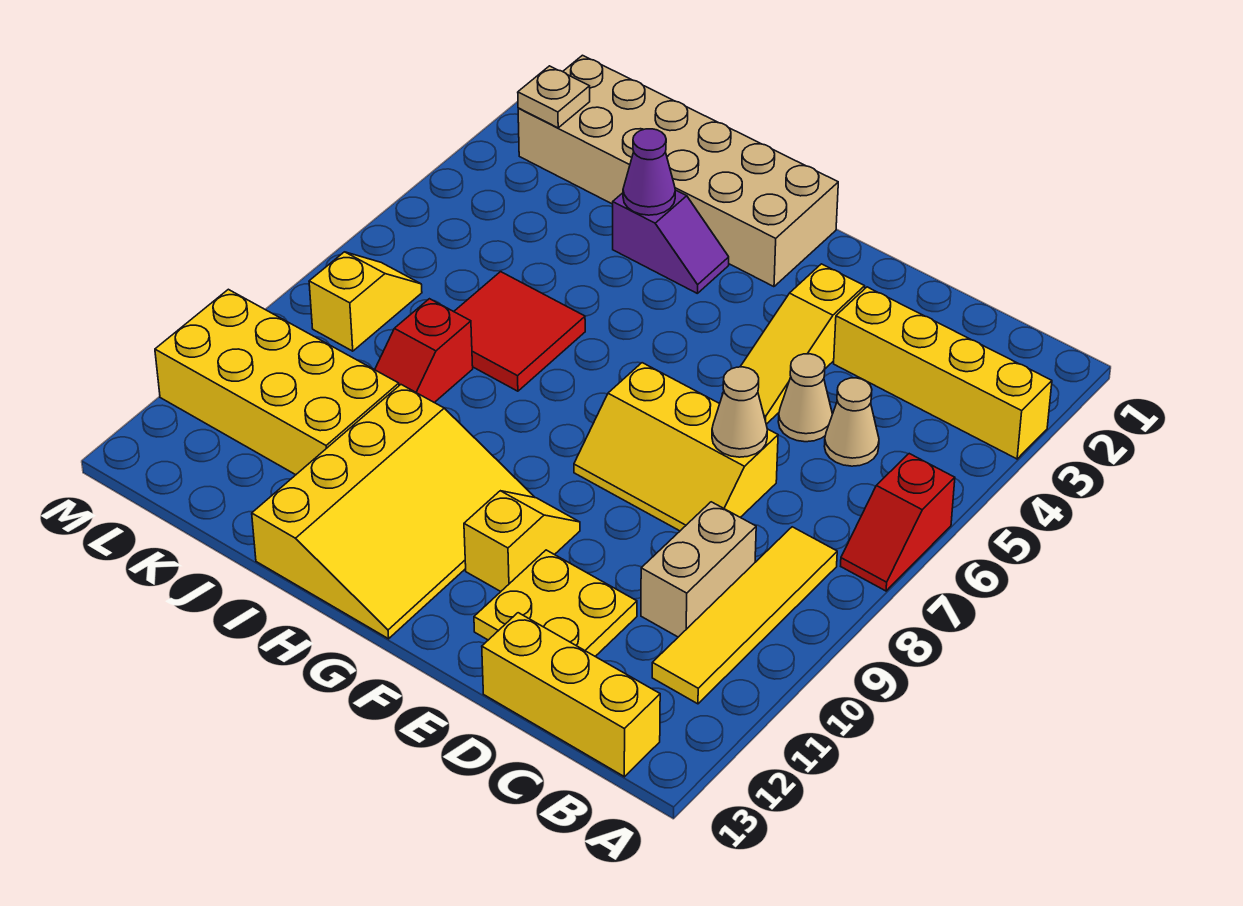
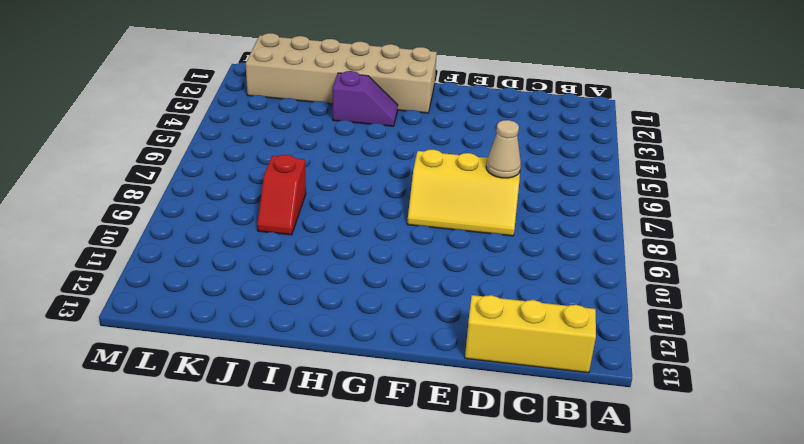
none -> yellow 1x4 brick [834,287,1052,459]
none -> red 1x2 slope [841,454,955,591]
none -> yellow 1x4 tile [652,527,837,704]

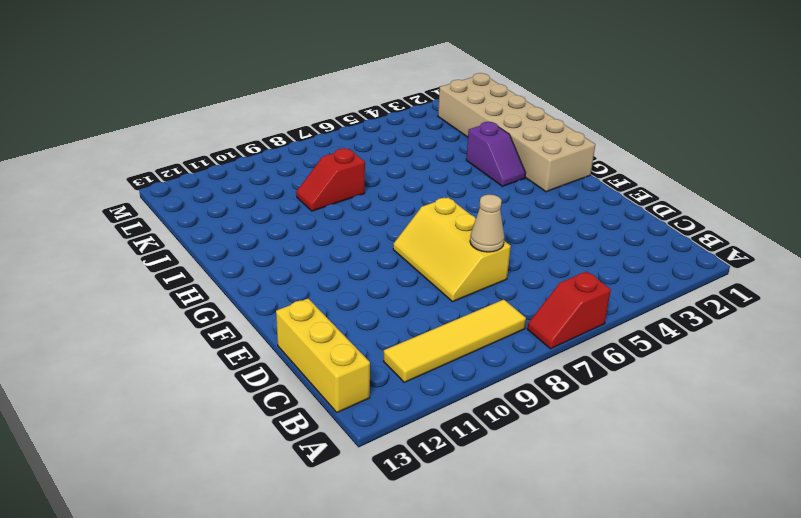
none -> yellow 1x4 brick [834,287,1052,459]
none -> tan 1x1 cone [824,378,879,466]
none -> tan 1x2 brick [641,502,756,637]

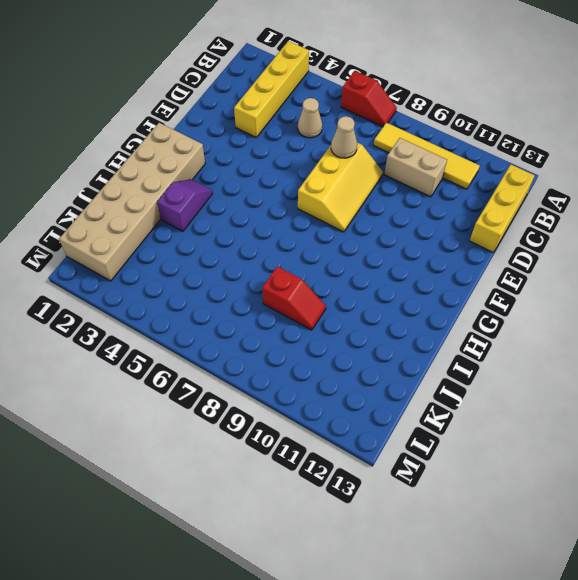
none -> tan 1x1 cone [778,354,832,442]
none -> yellow 2x2 plate [474,550,637,656]
none -> yellow 1x3 slope [722,264,865,424]

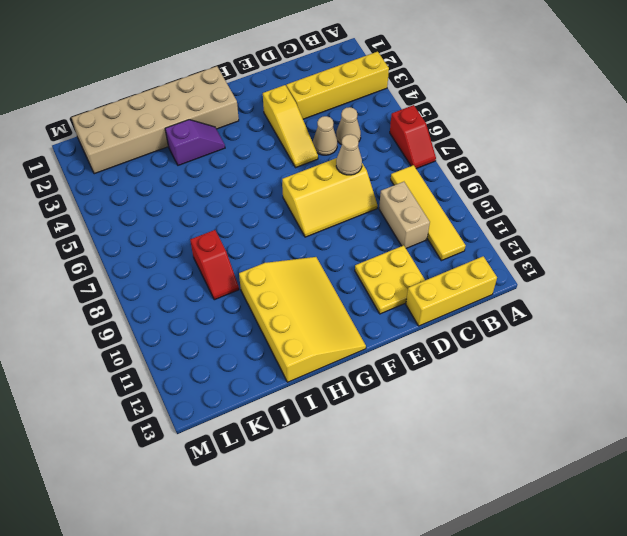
none -> yellow 1x2 slope [464,491,580,592]
none -> red 2x2 tile [454,272,585,391]
none -> yellow 2x4 brick [155,289,399,475]

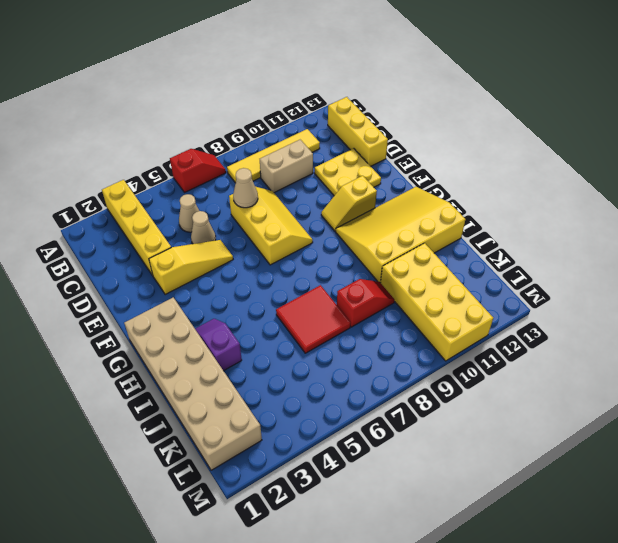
none -> yellow 1x2 slope [309,252,422,351]
none -> purple 1x1 cone [623,129,675,215]
none -> tan 1x1 plate [518,66,590,128]

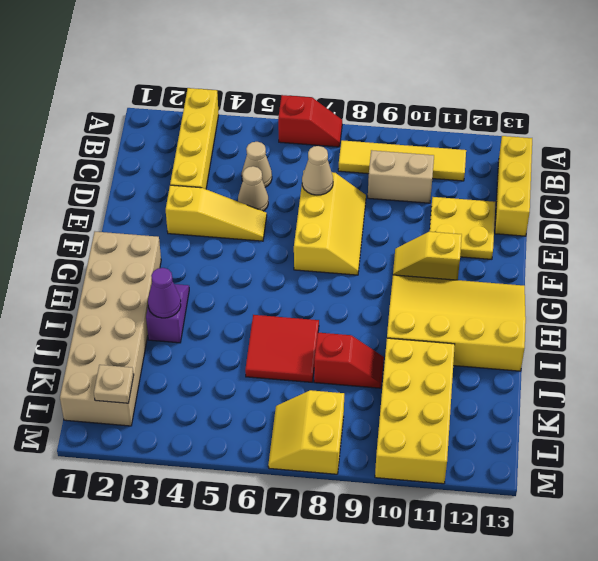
yellow 2x2 slope [268,390,344,474] -> yellow 1x2 slope [309,252,422,351]

